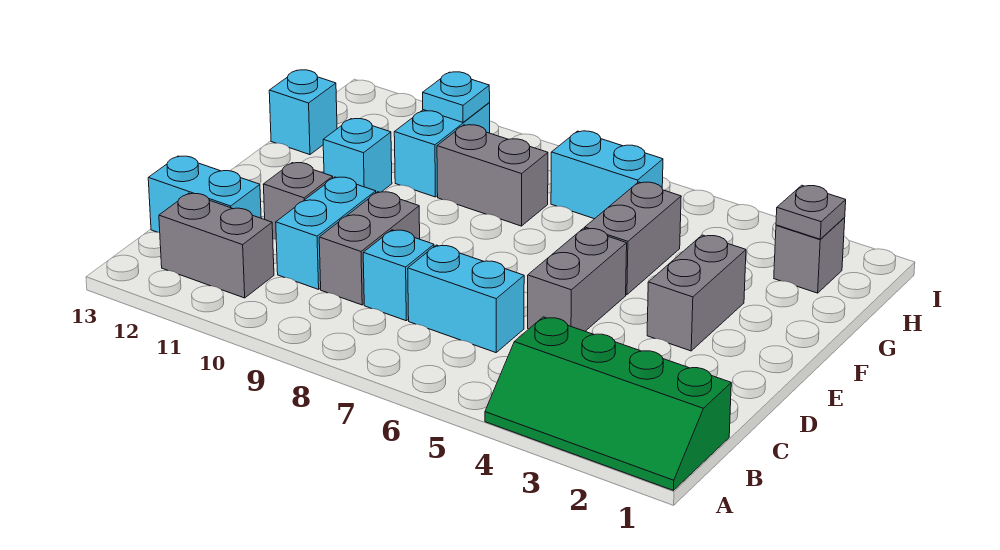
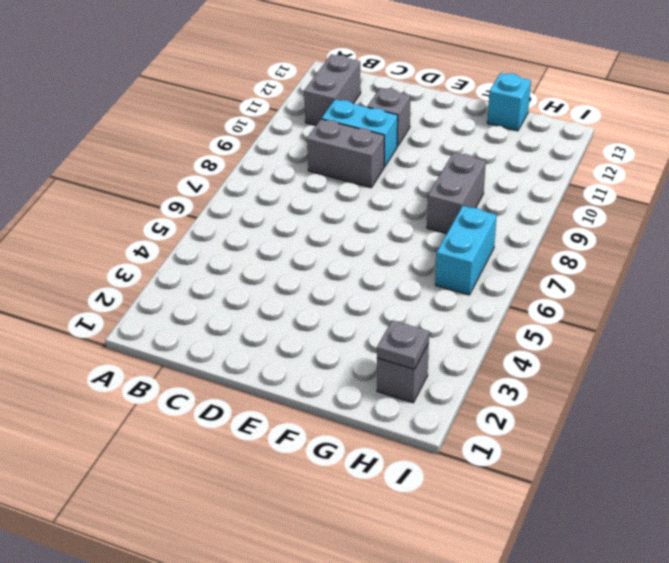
none -> green 2x4 slope [485,317,731,490]
none -> cyan 1x2 brick [408,245,524,353]
none -> cyan 1x1 brick [363,230,434,321]

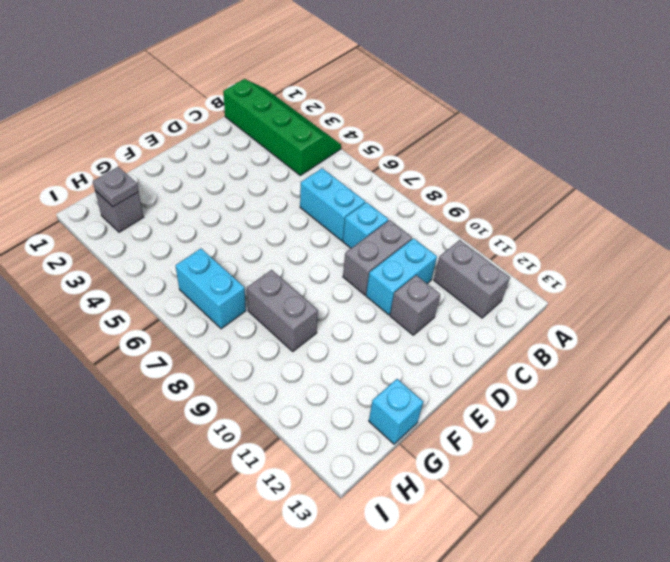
none -> cyan 1x2 brick [148,156,261,232]
none -> grey 1x2 brick [528,228,627,331]
none -> grey 1x2 brick [647,235,746,351]

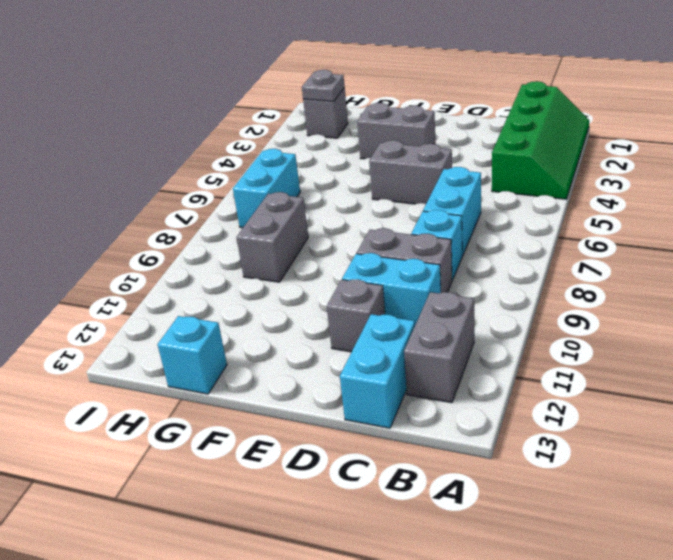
none -> grey 1x2 brick [585,182,681,295]
none -> cyan 1x1 brick [323,119,392,193]
none -> cyan 1x2 brick [394,103,490,197]

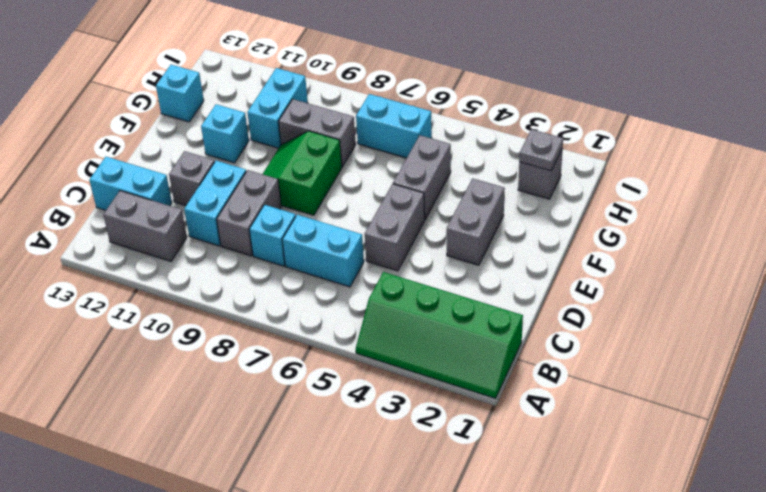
green 2x2 slope [263,131,342,215] -> none
none -> cyan 1x1 plate [423,72,490,122]

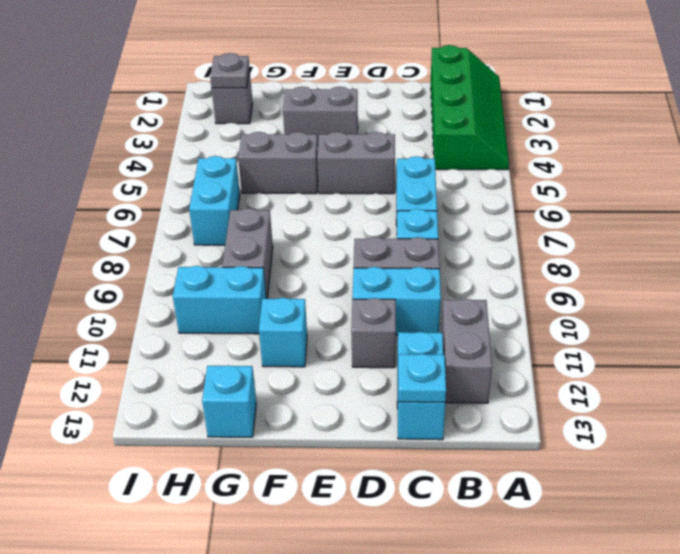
cyan 1x1 plate [398,354,446,402] -> cyan 1x1 plate moved to [423,72,490,122]

